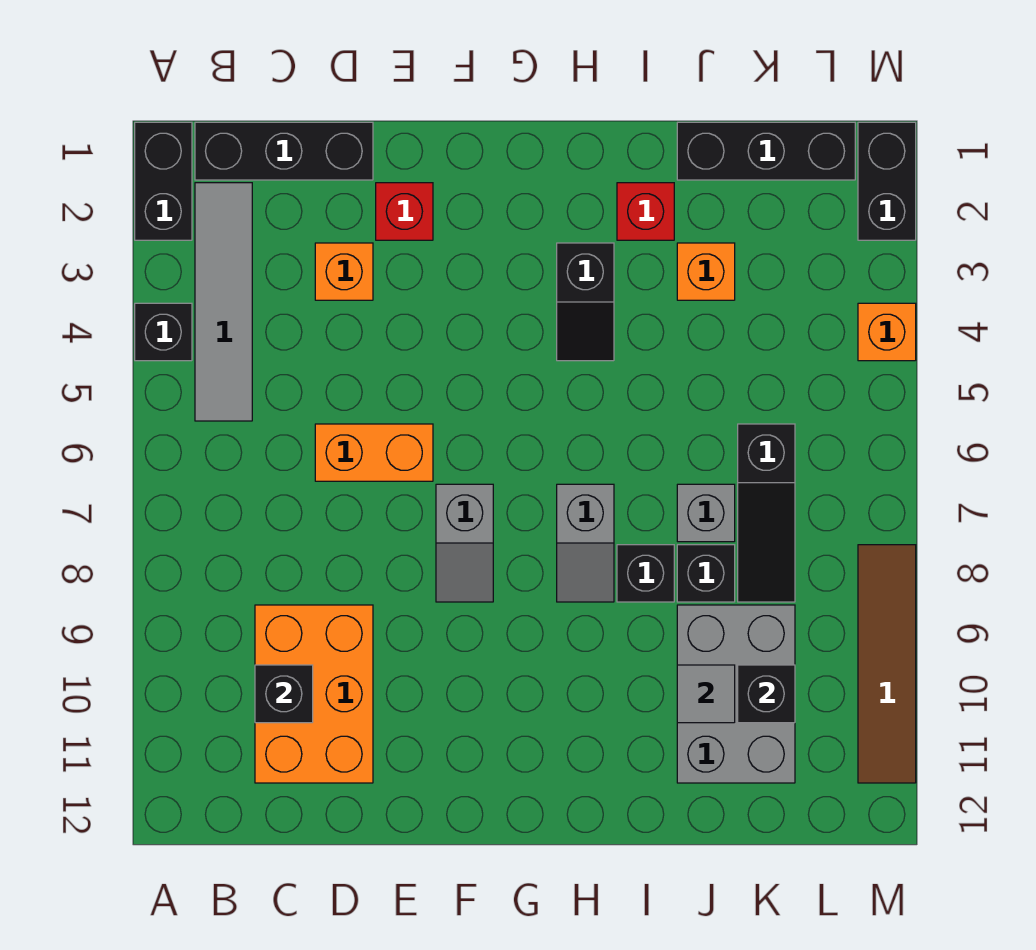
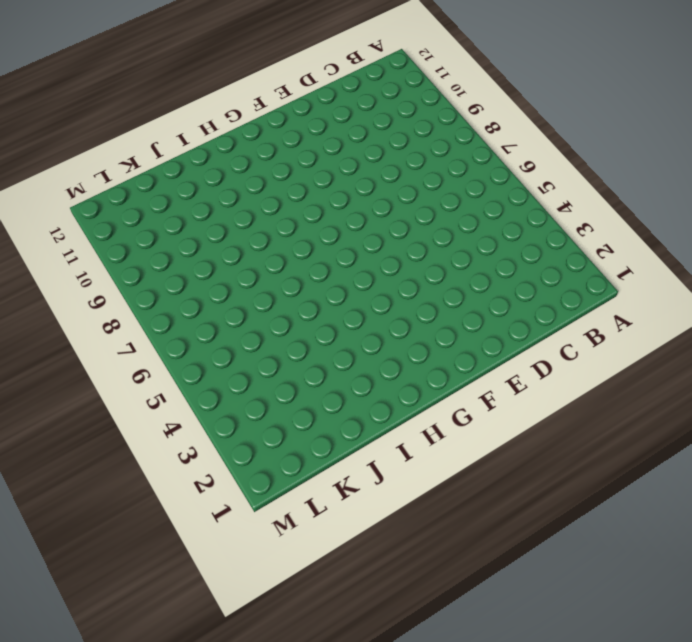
none -> black 1x2 brick [135,122,192,240]
none -> black 1x1 brick [135,303,192,361]
none -> black 1x3 brick [195,122,373,180]

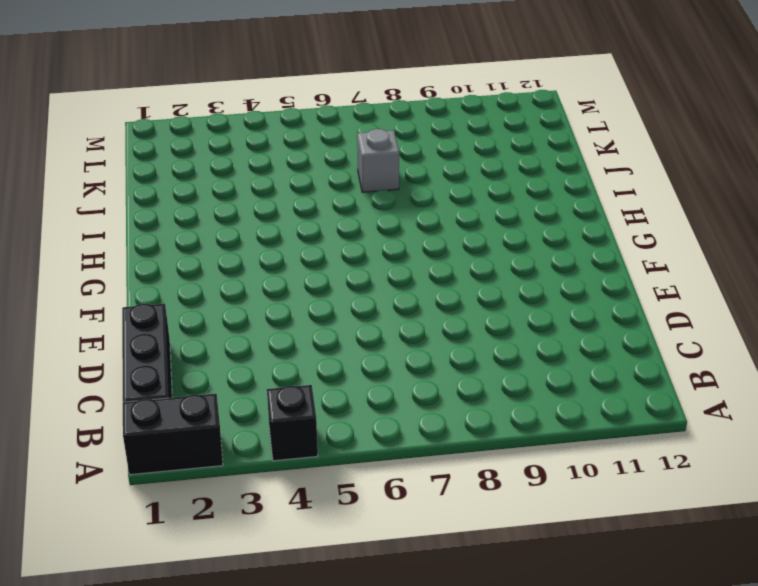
none -> grey 1x4 tile [195,183,252,421]
none -> orange 2x3 brick [255,605,373,783]
none -> orange 1x1 brick [315,243,373,300]

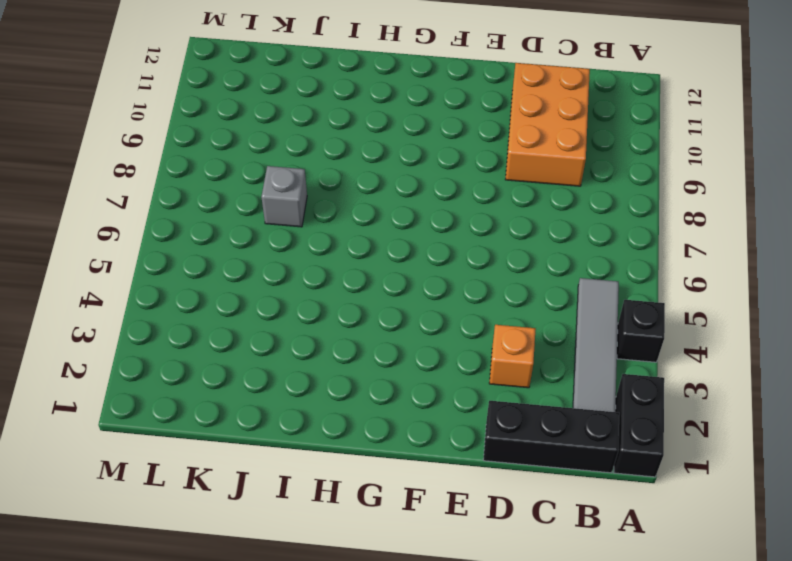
none -> orange 1x2 brick [315,424,433,481]
none -> red 1x1 brick [376,183,433,240]
none -> grey 1x2 slope [436,484,493,602]

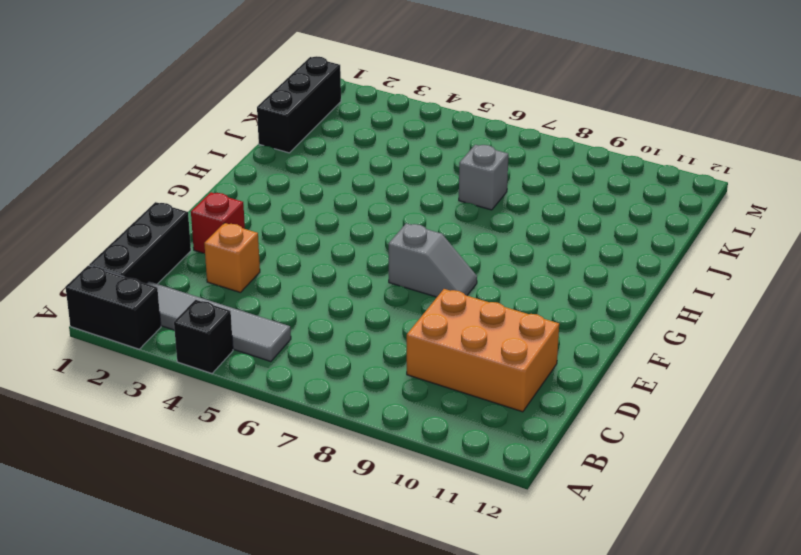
none -> orange 1x2 brick [315,424,433,481]
none -> black 1x2 slope [557,243,614,361]
none -> grey 1x2 slope [557,484,614,602]

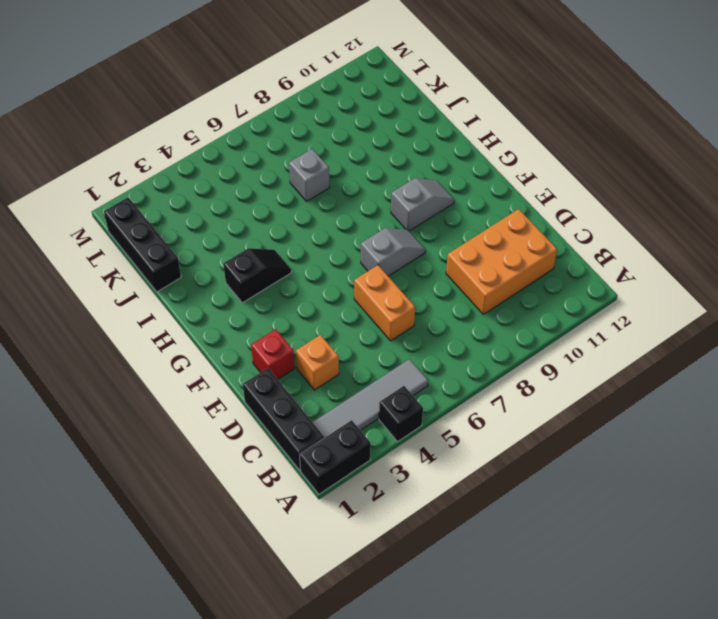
grey 1x2 slope [391,178,455,231] -> grey 1x2 slope moved to [557,484,614,602]
none -> red 1x1 brick [617,183,674,240]
none -> black 1x1 brick [617,545,674,602]
none -> orange 1x1 brick [677,243,735,300]

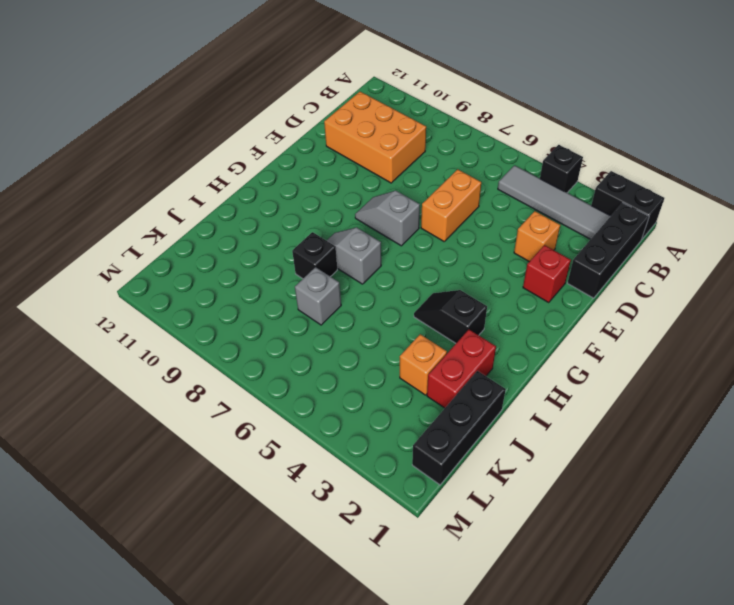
red 1x2 brick [427,330,496,408] -> red 1x1 brick [617,183,674,240]
none -> black 1x1 brick [677,545,735,602]
none -> grey 2x3 brick [677,605,795,783]
none -> black 1x3 slope [738,424,795,602]

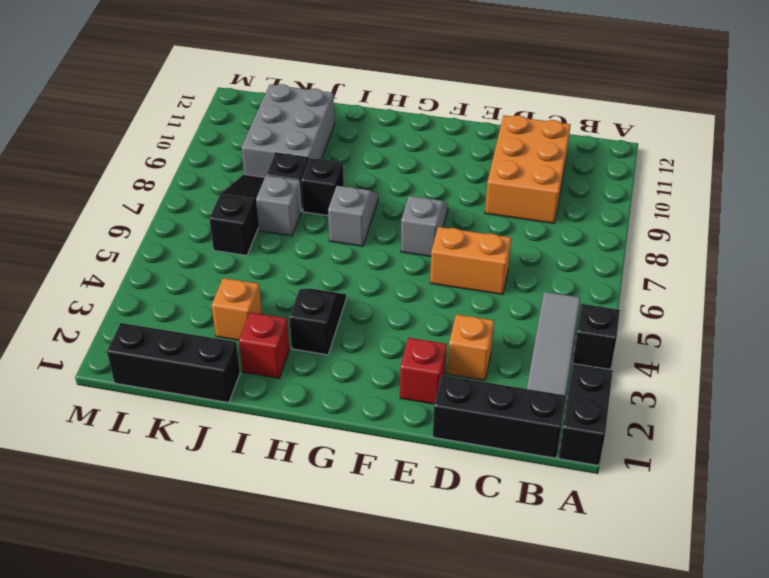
none -> black 1x2 brick [858,122,916,240]
none -> orange 1x1 brick [858,303,916,361]
none -> brown 1x4 tile [858,545,916,783]

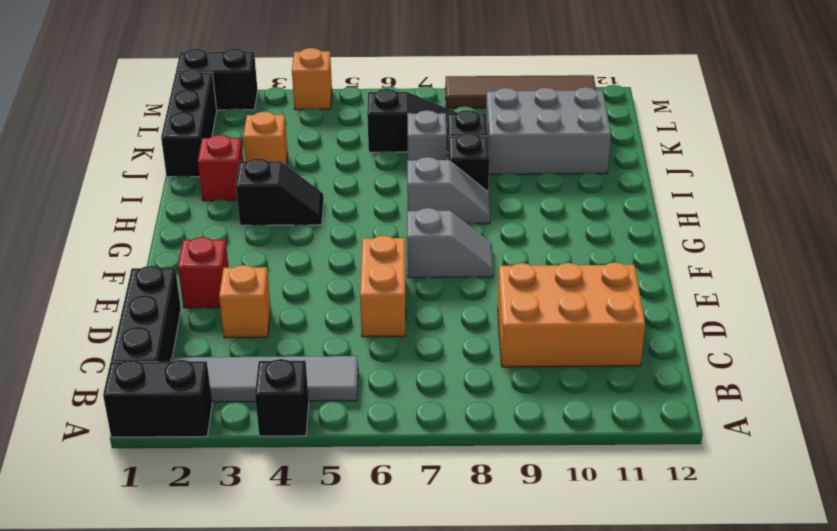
none -> black 1x1 brick [255,665,313,723]
none -> grey 1x1 tile [677,665,735,723]
none -> black 1x1 brick [738,665,795,723]

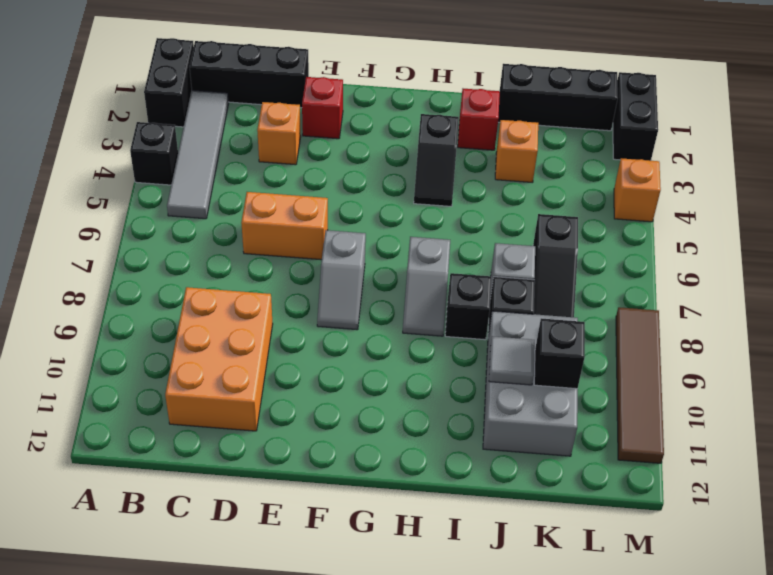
none -> black 1x1 brick [255,665,313,723]

